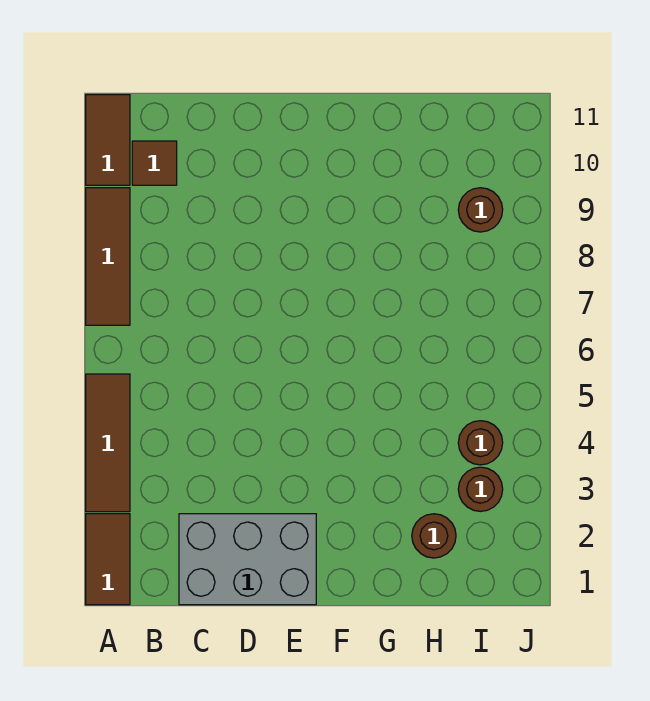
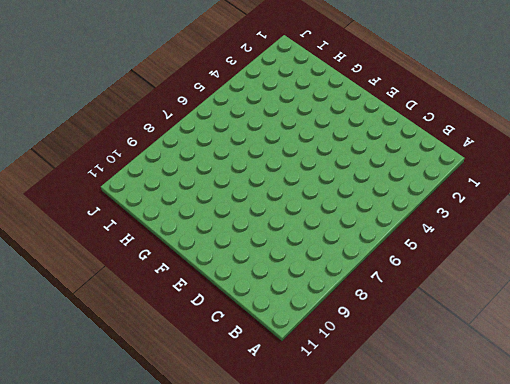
none -> brown 1x2 tile [86,514,130,605]
none -> brown 1x3 tile [86,374,130,512]

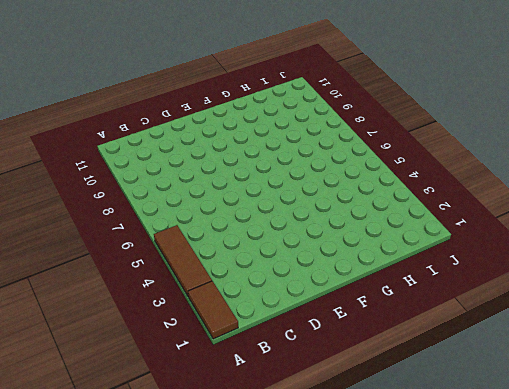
none -> brown 1x3 tile [86,188,130,325]
none -> brown 1x2 tile [86,95,130,185]

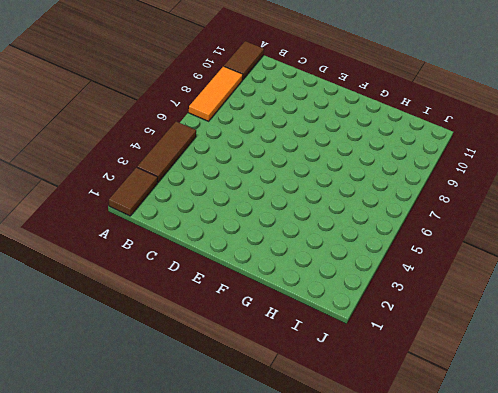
orange 1x3 tile [189,66,243,121] -> brown 1x3 tile [86,188,130,325]
none -> brown 1x1 tile [132,141,177,185]
none -> grey 2x3 brick [179,514,316,605]

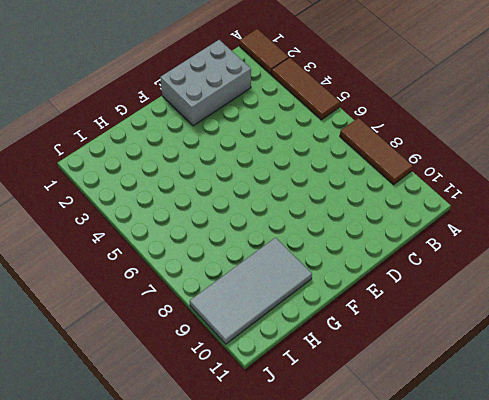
grey 2x4 tile [190,238,312,344] -> brown 1x1 round brick [458,188,503,232]
none -> brown 1x2 tile [86,95,130,185]
none -> brown 1x1 tile [132,141,177,185]

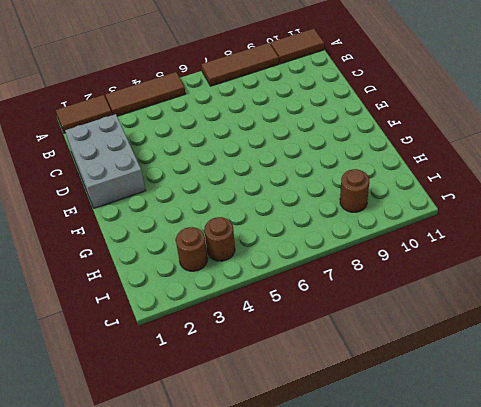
none -> brown 1x1 tile [132,141,177,185]
none -> brown 1x1 round brick [412,514,456,558]

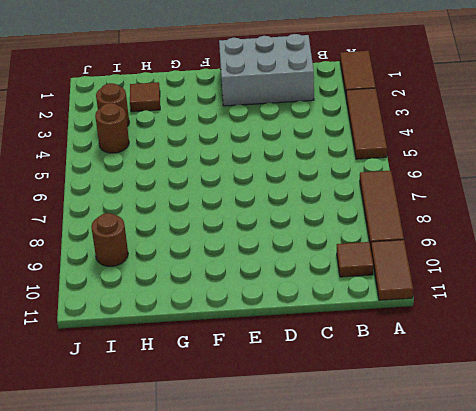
brown 1x1 tile [130,82,160,112] -> brown 1x1 round brick [412,514,456,558]

